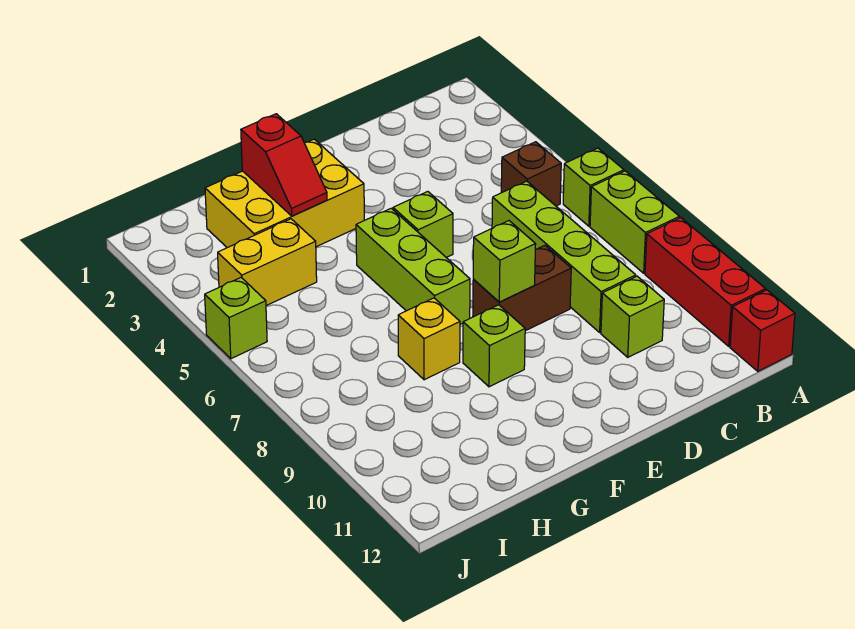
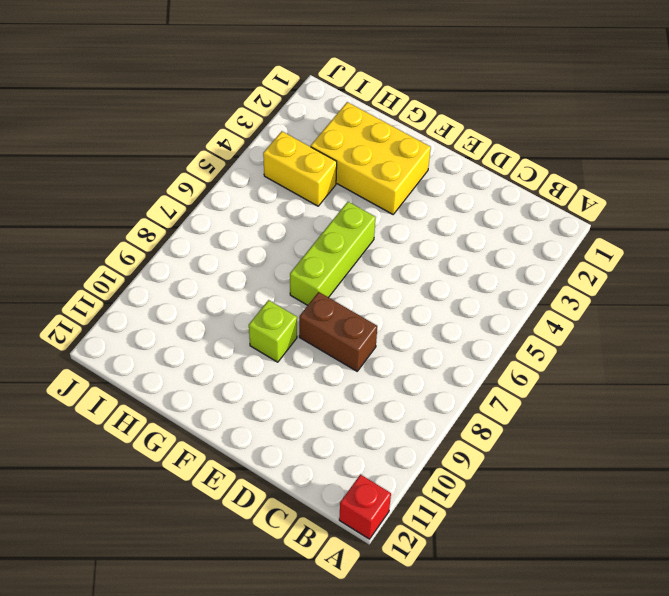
none -> lime 1x1 brick [563,148,624,226]
none -> lime 1x2 brick [590,171,679,273]
none -> red 1x3 brick [645,218,765,346]

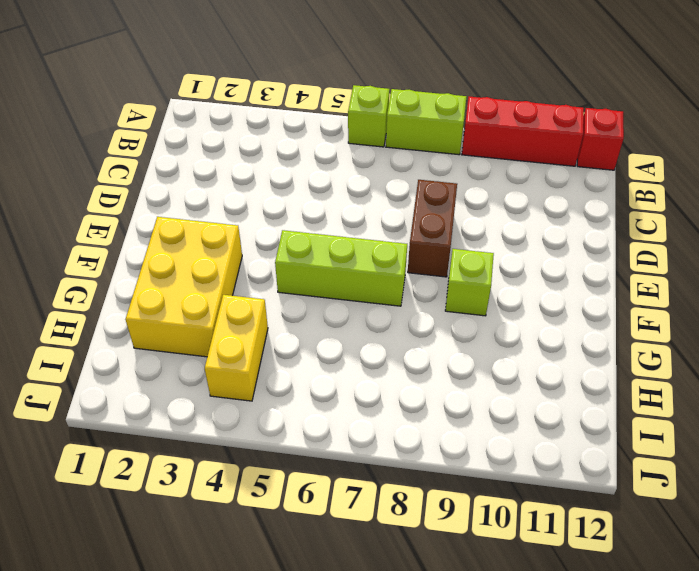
none -> brown 1x1 brick [501,142,561,206]
none -> lime 1x4 brick [492,181,636,332]
none -> lime 1x1 brick [601,276,664,357]

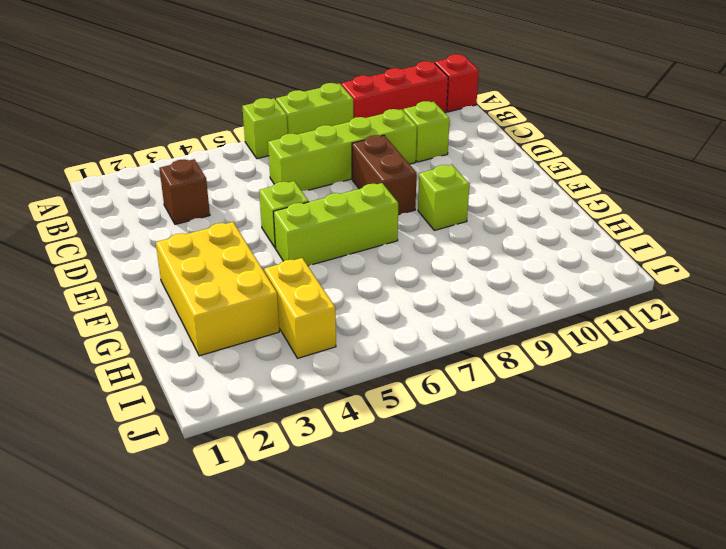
brown 1x1 brick [159,159,210,224] -> brown 1x1 brick moved to [501,142,561,206]
none -> yellow 1x1 brick [398,298,460,380]
none -> lime 1x1 brick [205,278,267,359]
none -> lime 1x1 brick [473,221,536,302]

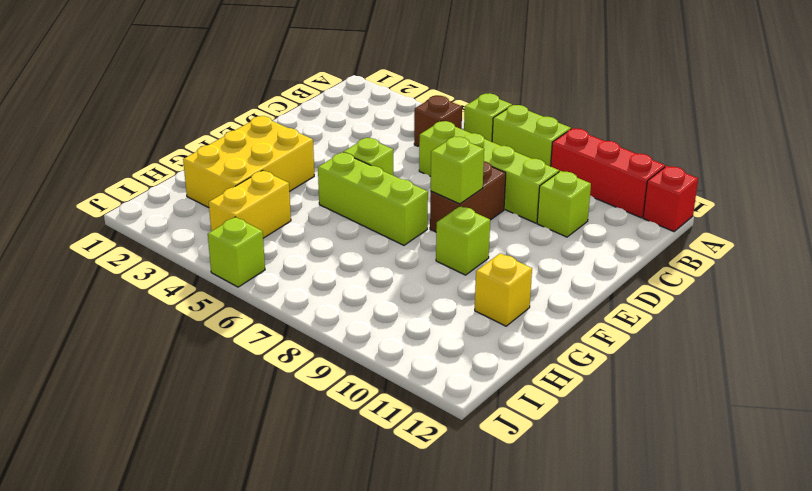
yellow 1x1 brick [475,253,532,326] -> yellow 1x1 brick moved to [398,298,460,380]
none -> red 1x2 slope [241,114,327,216]

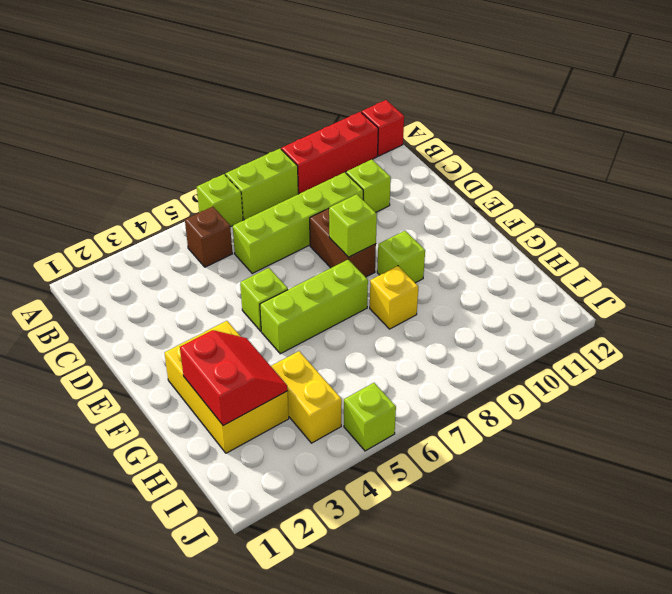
red 2x2 slope [180,330,288,426] -> red 1x2 slope [241,114,327,216]

